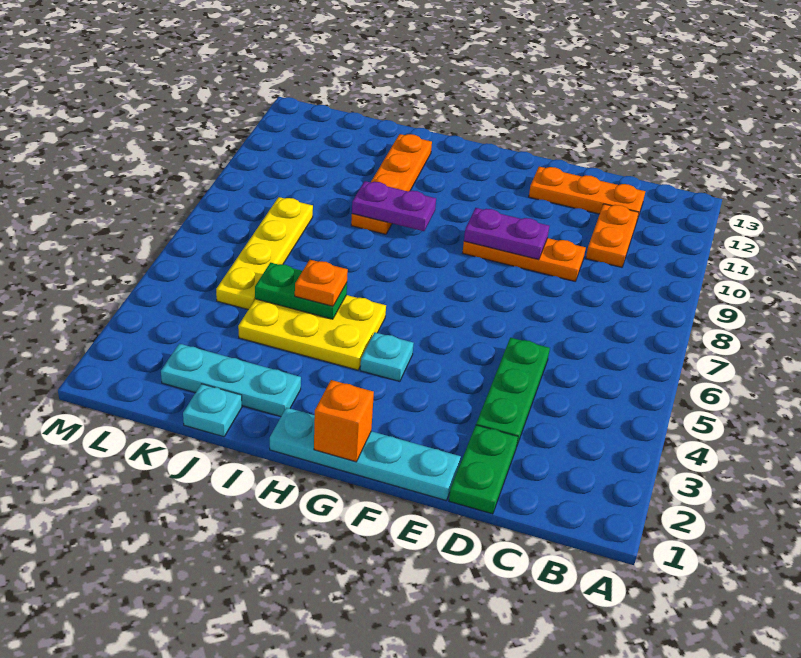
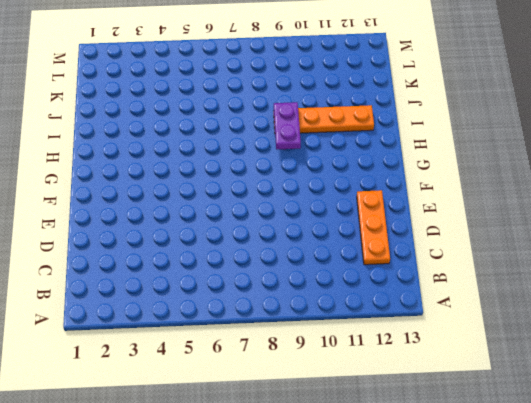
none -> orange 1x2 plate [586,204,639,267]
none -> green 1x2 plate [449,425,518,514]
none -> green 1x3 plate [476,338,550,445]

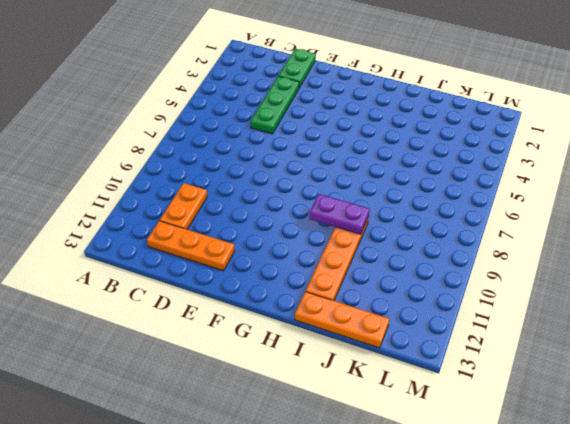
orange 1x3 plate [295,292,389,348] -> orange 1x3 plate moved to [463,238,586,281]
none -> cyan 1x4 plate [270,408,461,500]
none -> cyan 1x1 plate [360,332,414,381]
none -> yellow 2x3 plate [238,295,386,370]

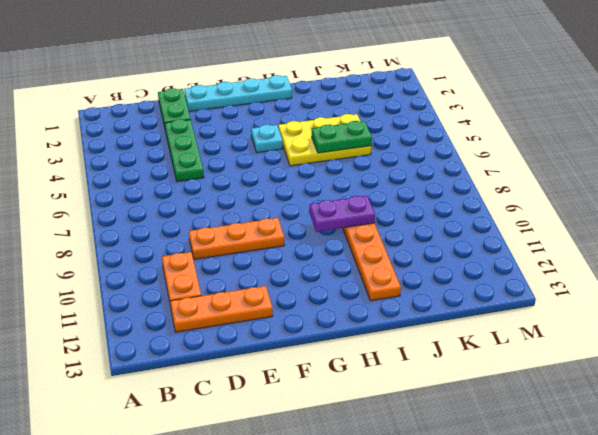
none -> cyan 1x3 plate [161,344,301,417]
none -> cyan 1x1 plate [183,384,242,437]
none -> yellow 1x4 plate [216,197,313,310]

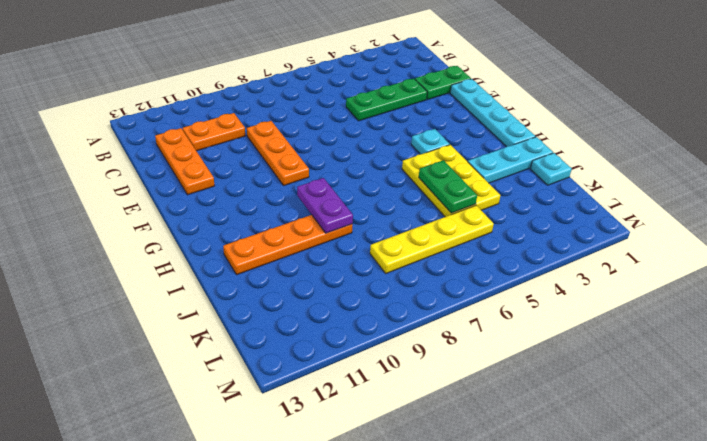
cyan 1x3 plate [468,137,553,183] -> cyan 1x3 plate turned to [161,344,301,417]
none -> purple 1x2 plate [464,208,549,260]
none -> orange 1x1 brick [314,380,374,462]
none -> orange 1x1 plate [295,260,348,306]

